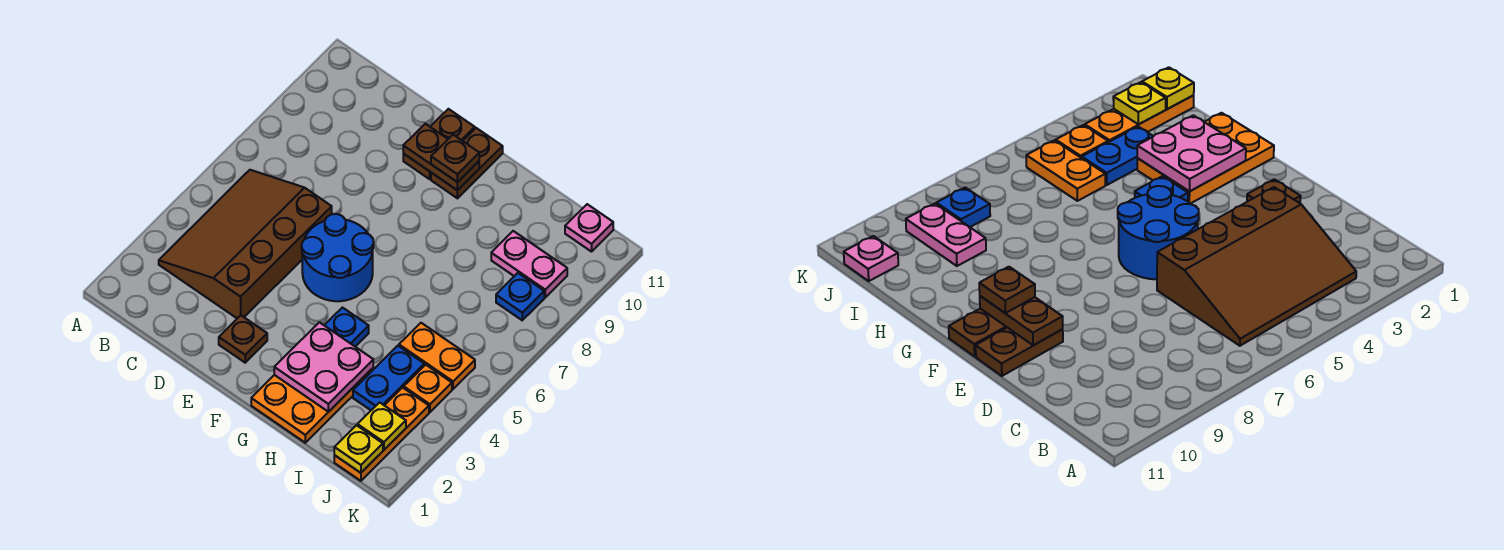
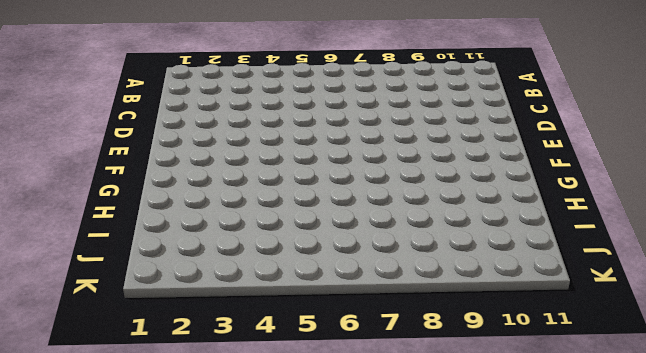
none -> brown 3x4 slope [159,170,332,318]
none -> brown 1x1 plate [219,315,267,363]
none -> blue 2x2 round brick [302,214,374,301]

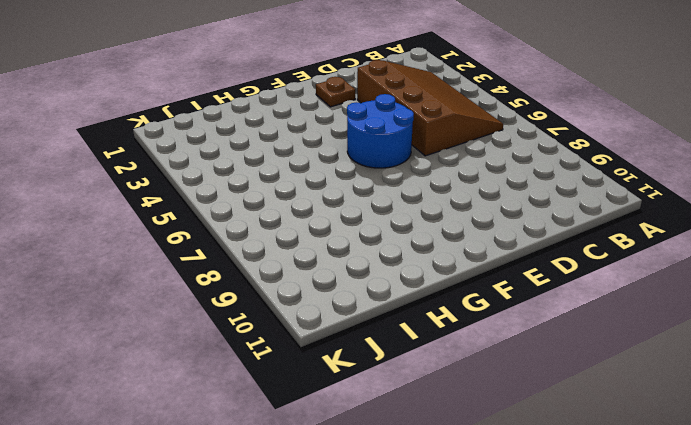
none -> brown 1x2 plate [403,109,475,179]
none -> brown 1x2 plate [431,128,503,198]
none -> orange 2x3 plate [251,368,373,443]

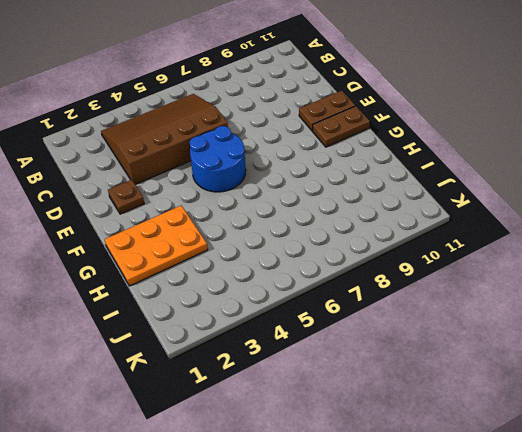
none -> blue 1x1 plate [324,308,369,347]
none -> blue 1x2 plate [353,346,424,410]
none -> orange 1x2 plate [399,323,475,389]

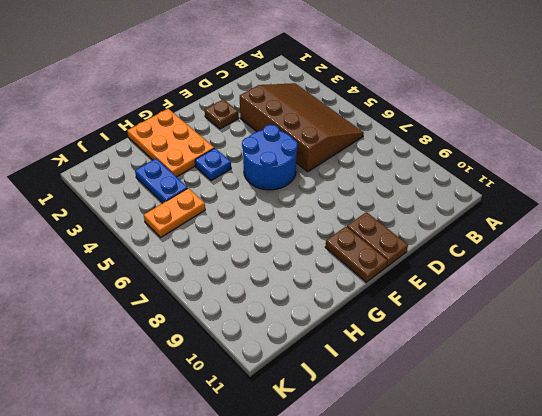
none -> pink 1x2 plate [491,231,567,297]
none -> orange 1x3 plate [334,388,429,481]
none -> orange 1x1 plate [404,365,452,412]

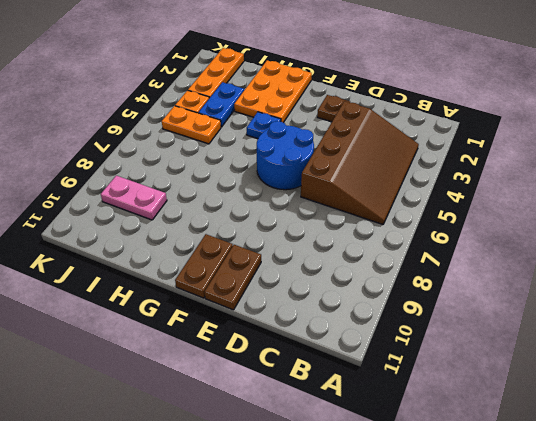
none -> blue 1x1 plate [496,273,544,320]
none -> pink 1x1 plate [565,204,613,252]
none -> brown 1x2 plate [403,124,479,190]

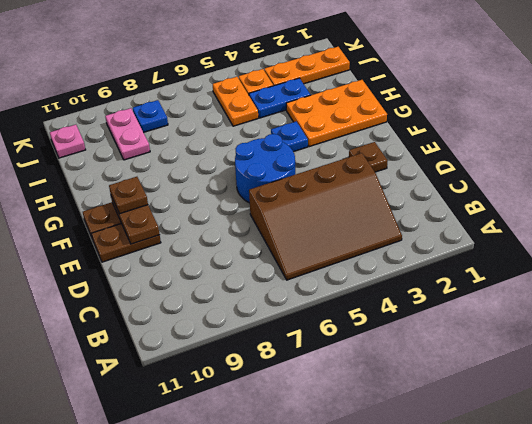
none -> pink 2x2 plate [274,322,373,412]
none -> yellow 1x1 plate [334,425,383,473]
none -> yellow 1x1 plate [358,402,406,450]

